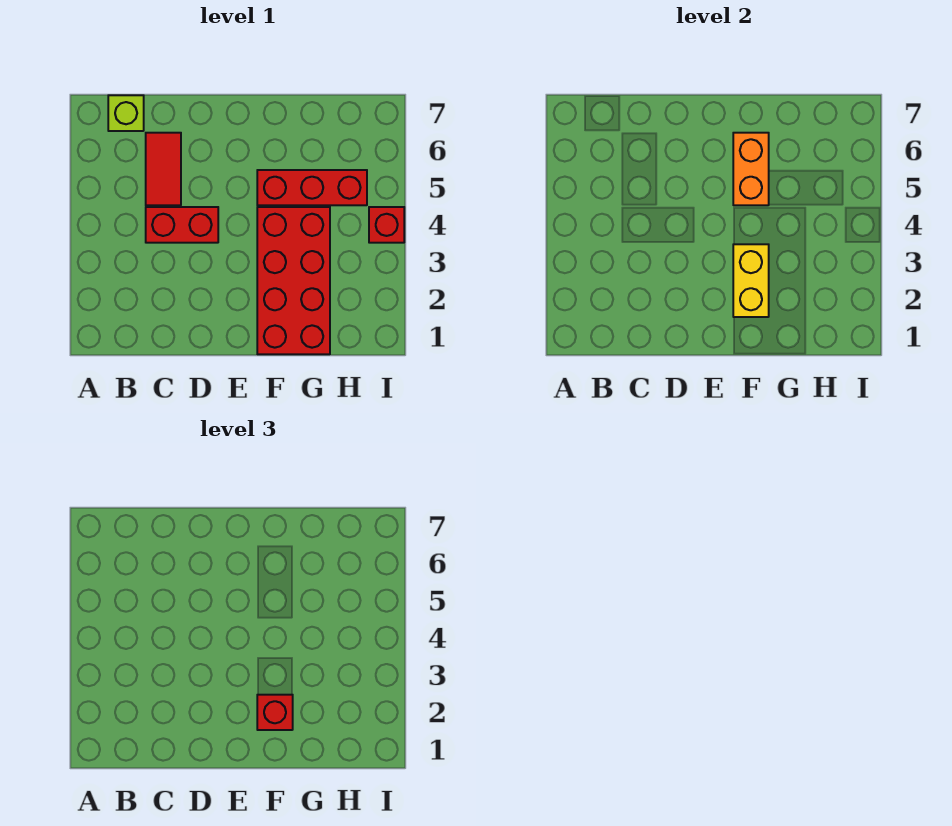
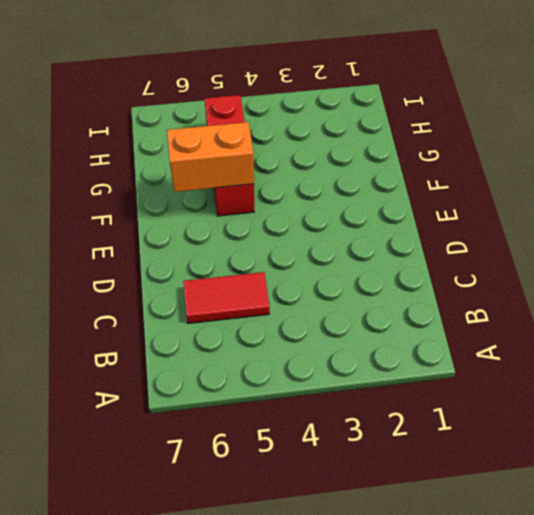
none -> lime 1x1 brick [108,95,144,131]
none -> red 1x2 brick [146,207,218,243]

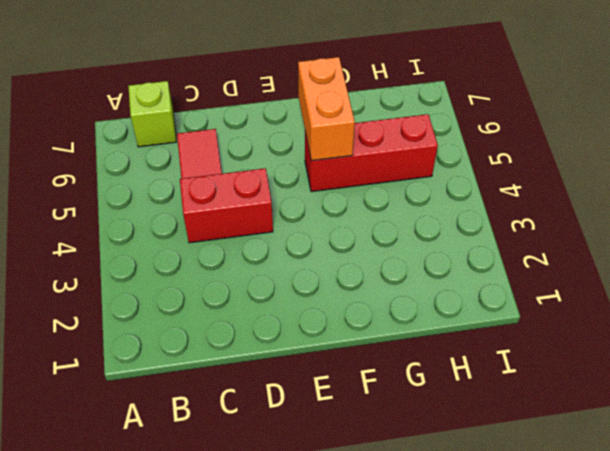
none -> red 2x4 brick [257,207,330,354]
none -> red 1x1 brick [369,207,404,243]

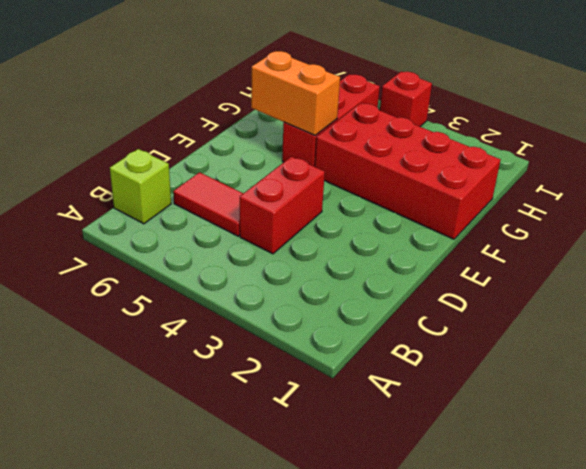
none -> yellow 1x2 brick [733,244,769,317]
none -> red 1x1 brick [257,695,293,730]

